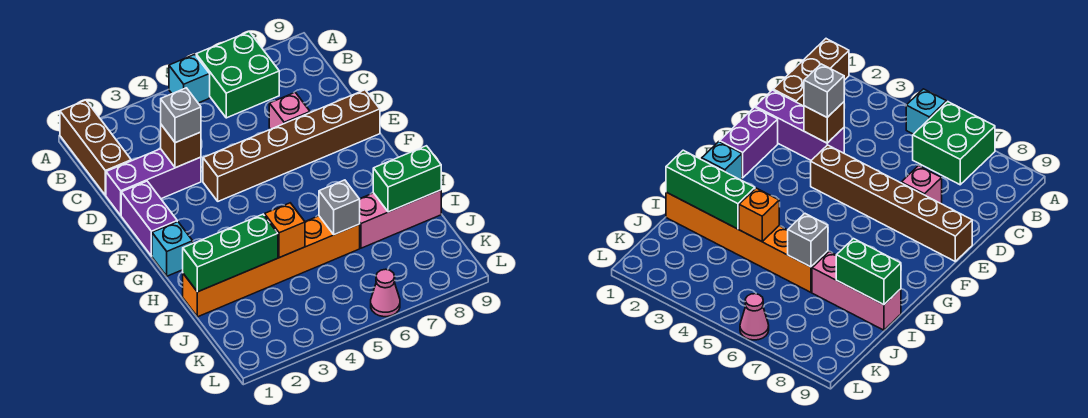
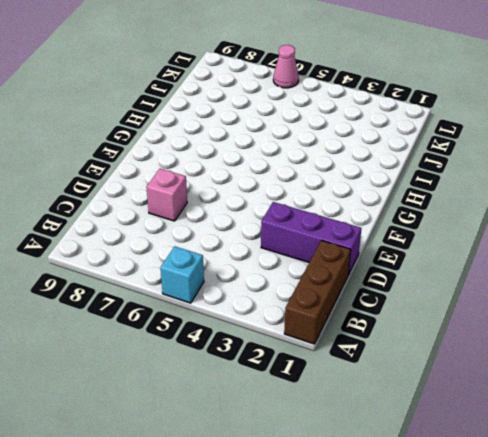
none -> green 2x2 brick [196,32,279,118]
none -> purple 1x2 brick [121,181,177,256]
none -> brown 1x6 brick [203,90,380,201]

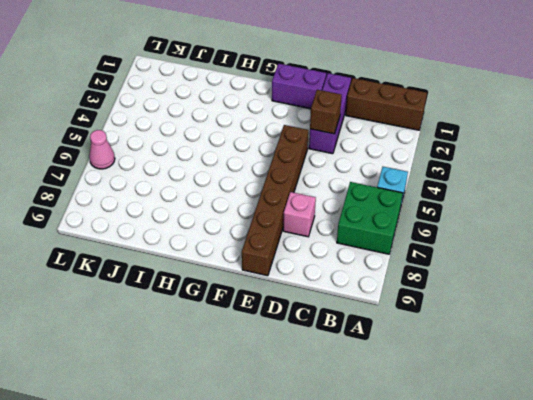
none -> cyan 1x1 brick [152,222,193,276]
none -> orange 1x6 brick [183,216,360,317]
none -> pink 1x3 brick [360,190,441,248]

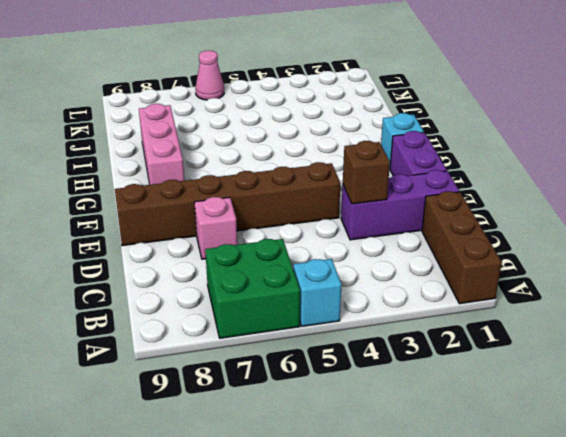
pink 1x3 brick [139,104,184,185] -> pink 1x3 brick turned to [360,190,441,248]
none -> orange 1x6 brick [183,216,360,317]
none -> green 1x3 brick [183,214,278,292]
none -> orange 1x1 brick [265,203,305,258]

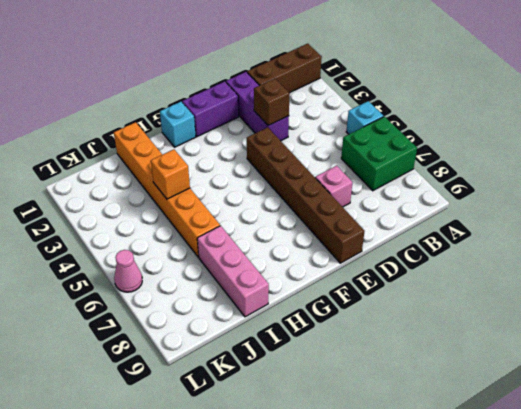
none -> green 1x3 brick [183,214,278,292]
none -> grey 1x1 brick [319,180,360,235]
none -> green 1x2 brick [373,146,441,212]

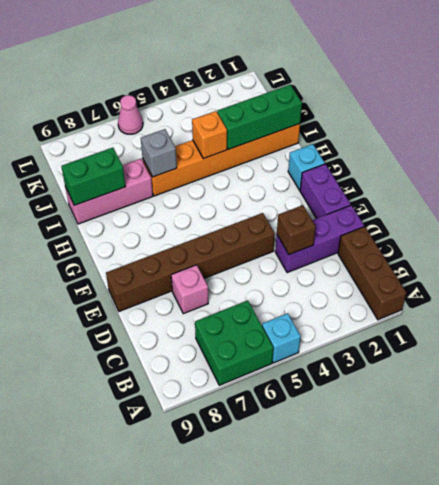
none -> grey 1x1 brick [161,88,201,143]

